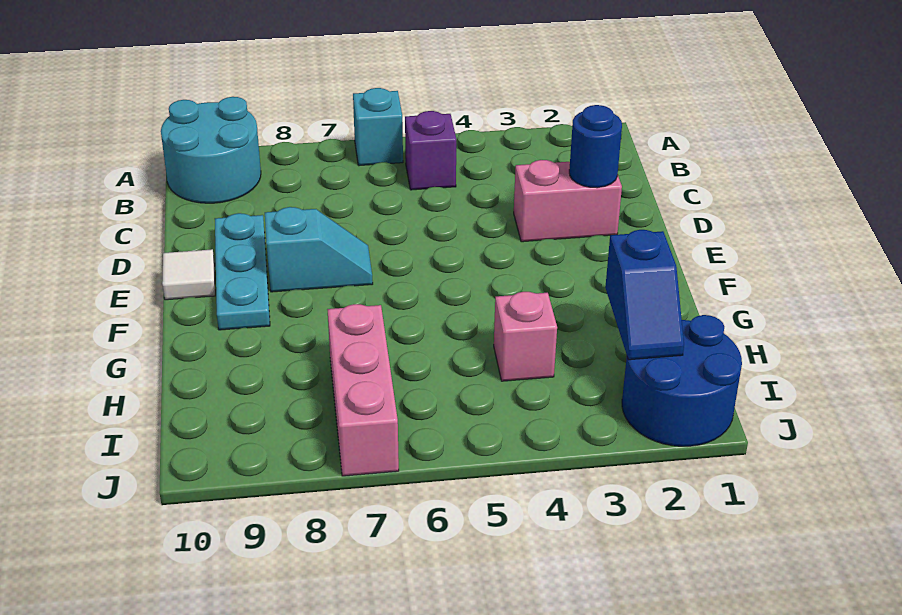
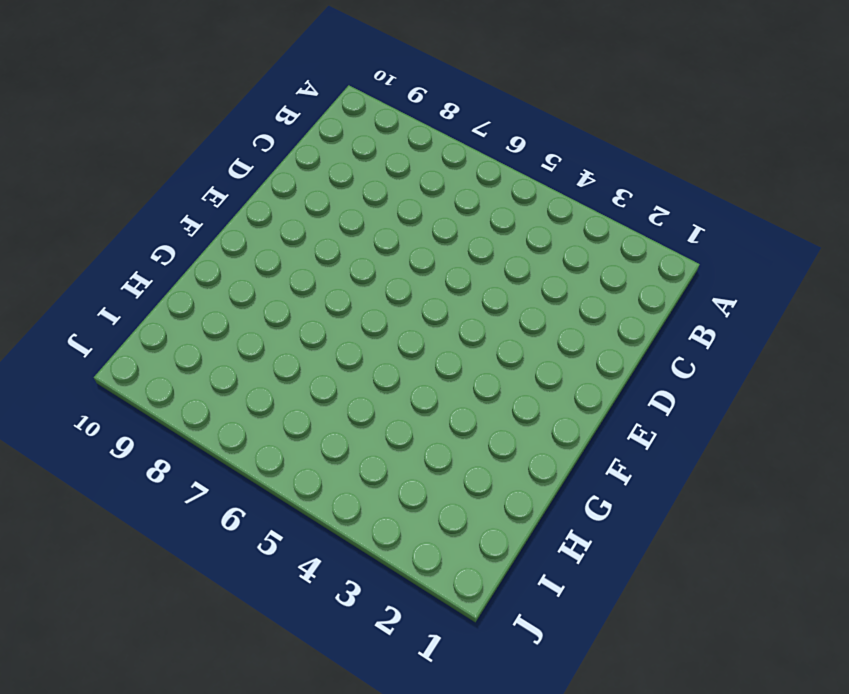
none -> cyan 1x1 brick [353,88,403,166]
none -> cyan 2x2 round brick [161,97,261,203]
none -> purple 1x1 brick [405,111,456,190]

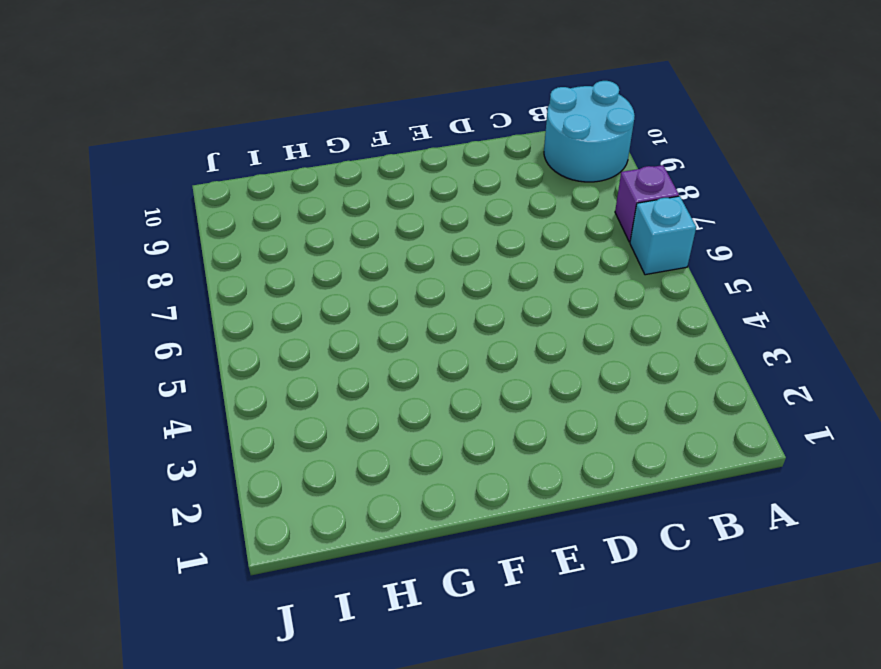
purple 1x1 brick [615,165,679,242] -> purple 1x1 brick moved to [405,111,456,190]
none -> pink 1x2 brick [514,160,622,242]
none -> cyan 1x3 plate [215,213,270,330]
none -> cyan 1x2 slope [265,207,373,292]

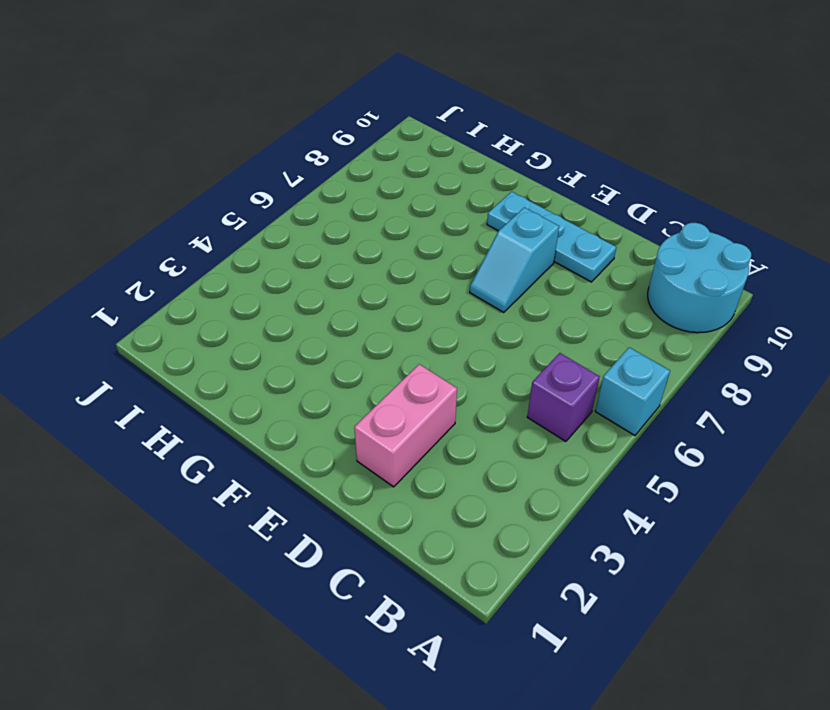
none -> white 1x1 tile [162,249,215,300]
none -> pink 1x1 brick [494,292,557,381]
none -> pink 1x3 brick [327,304,399,476]

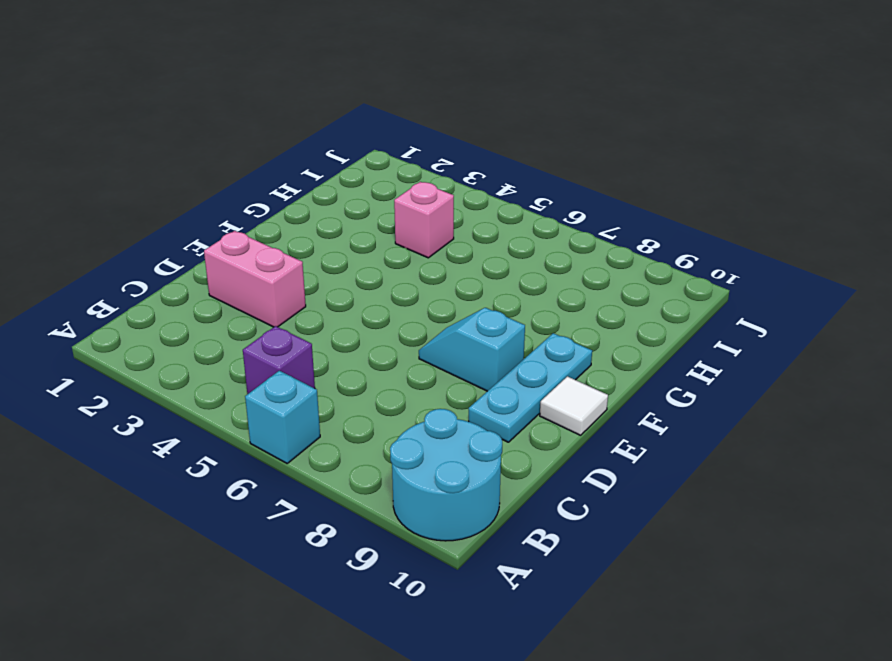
none -> pink 1x3 brick [327,304,399,476]
none -> blue 2x2 round brick [622,315,742,446]
none -> blue 1x1 round brick [569,105,622,188]

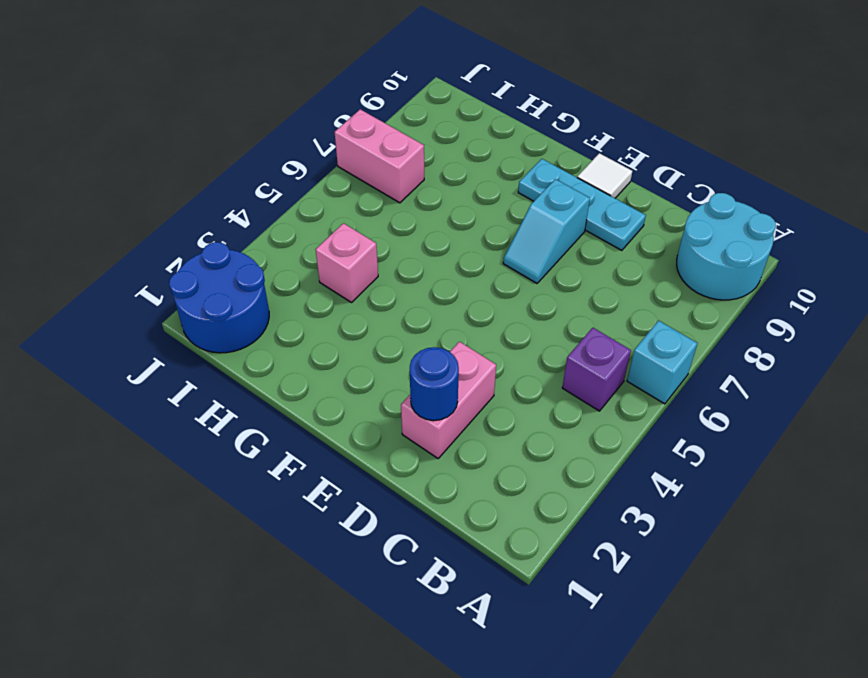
pink 1x2 brick [335,109,424,203] -> pink 1x3 brick [327,304,399,476]
none -> blue 1x2 slope [605,230,684,360]

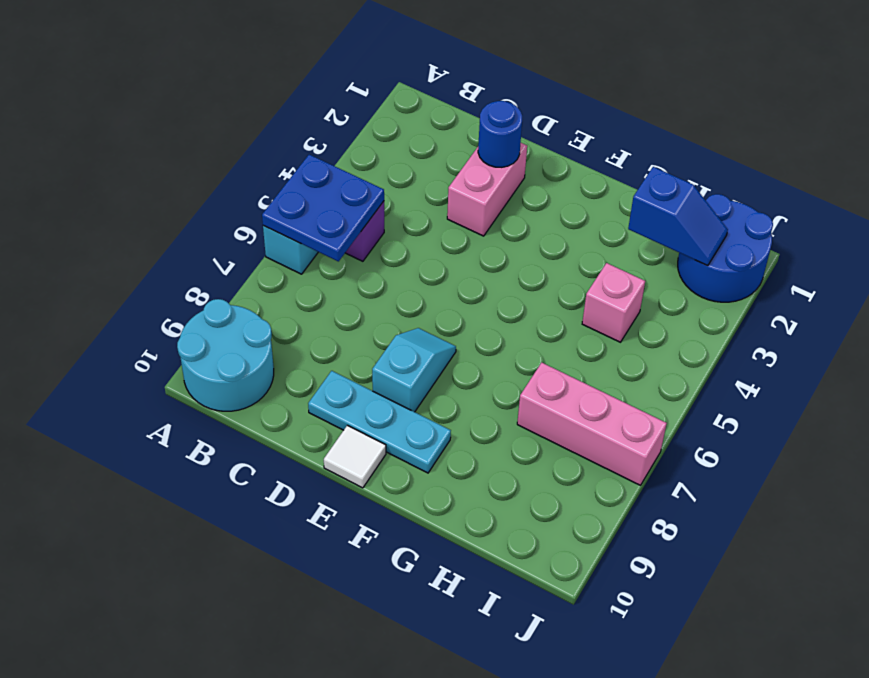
blue 2x2 plate [262,155,384,262] -> none

